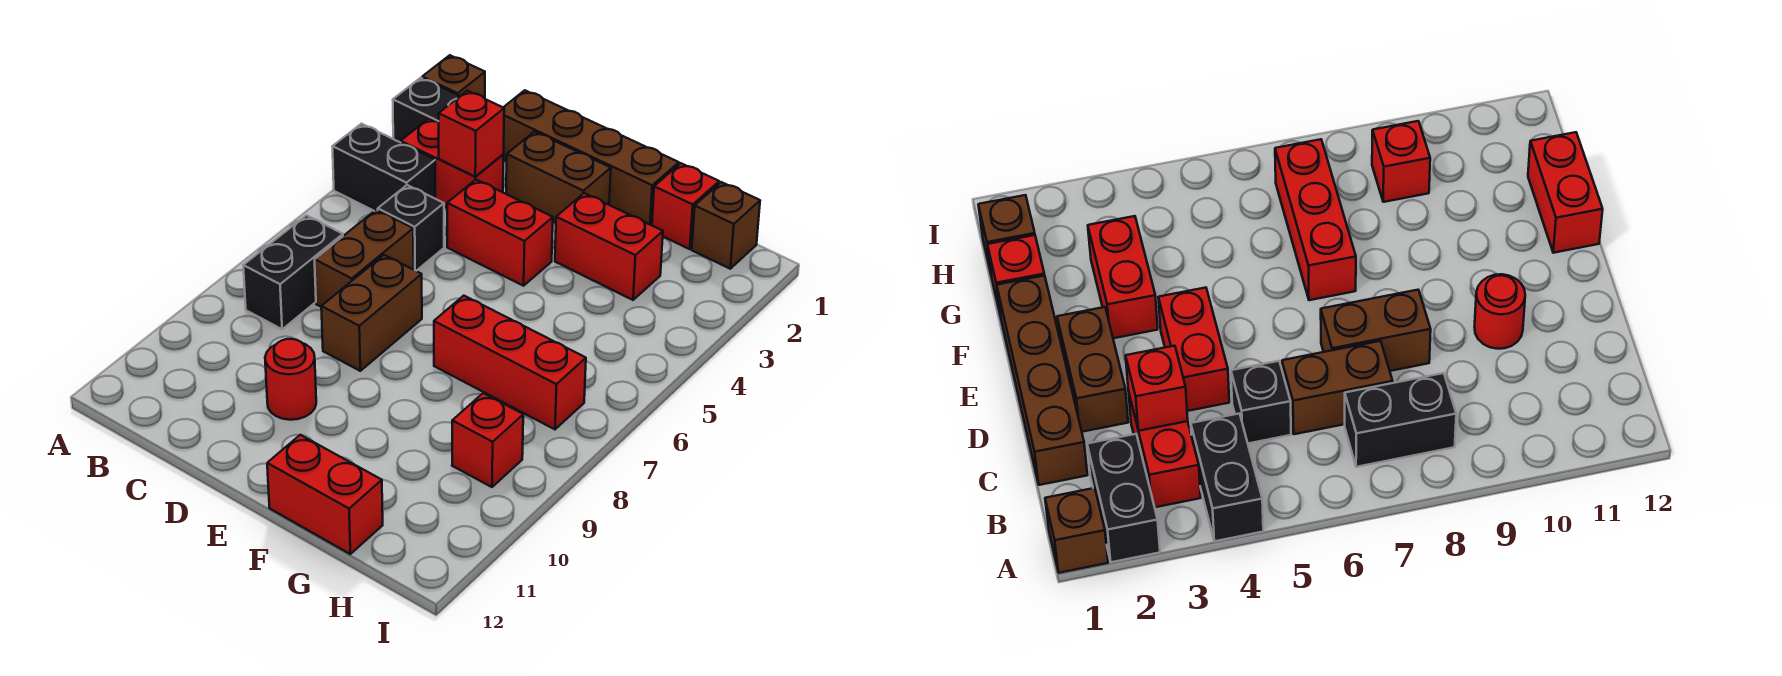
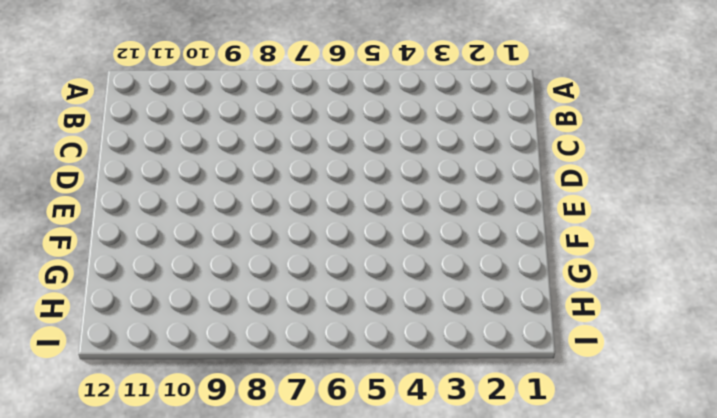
none -> brown 1x1 brick [422,55,485,98]
none -> black 1x2 brick [393,78,460,142]
none -> black 1x2 brick [332,124,435,211]

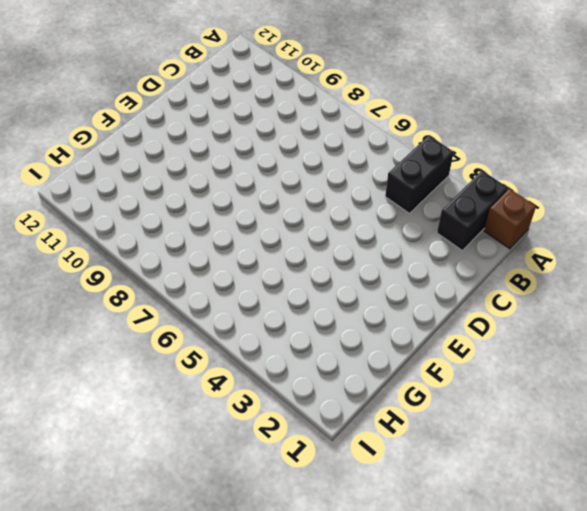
none -> red 1x2 brick [401,119,504,208]
none -> black 1x2 brick [243,215,343,329]
none -> brown 1x4 brick [503,90,679,225]

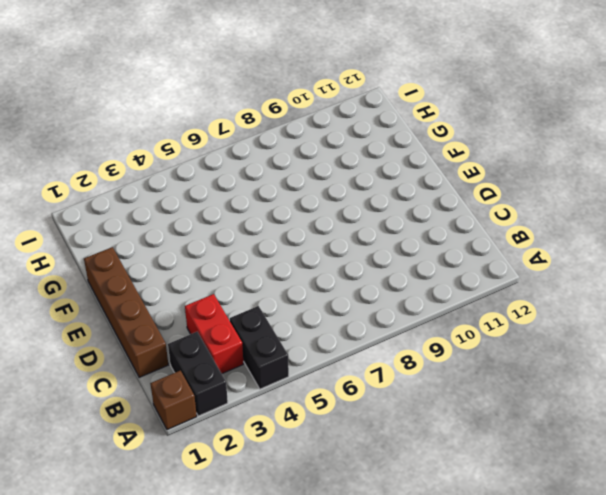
none -> black 1x2 brick [243,215,343,329]
none -> black 1x1 brick [378,185,444,271]
none -> brown 1x2 brick [315,210,414,307]

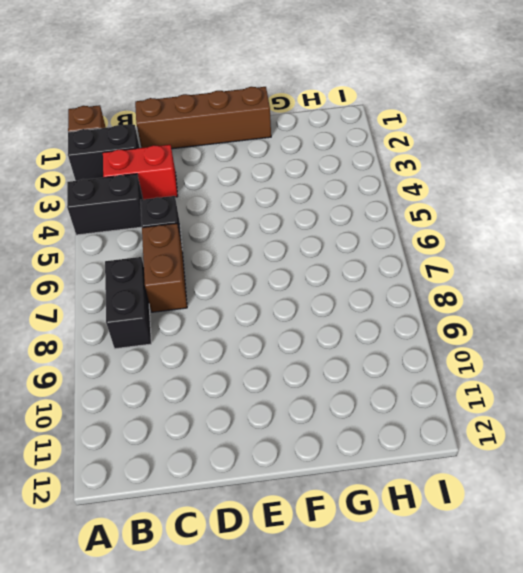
none -> brown 1x2 brick [506,132,611,223]
none -> red 1x2 brick [447,180,553,286]
none -> brown 1x2 brick [321,255,422,371]

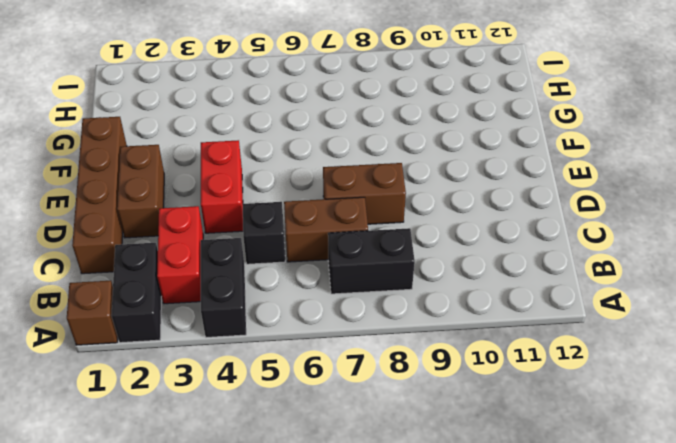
none -> red 1x1 round brick [265,339,316,420]
none -> red 1x2 brick [555,193,663,300]
none -> red 1x3 brick [434,296,586,429]

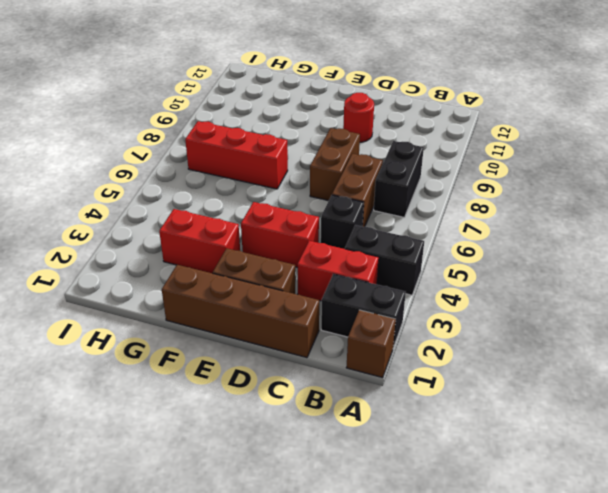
none -> red 1x2 brick [267,435,383,554]
none -> red 1x1 brick [652,163,719,249]
none -> brown 1x1 brick [692,182,760,269]

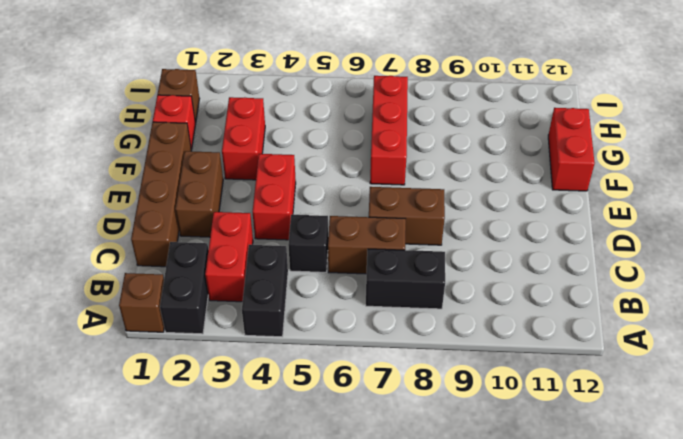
none -> red 1x1 round brick [265,339,316,420]
none -> red 1x1 brick [452,393,523,487]
none -> red 1x1 brick [439,91,504,176]

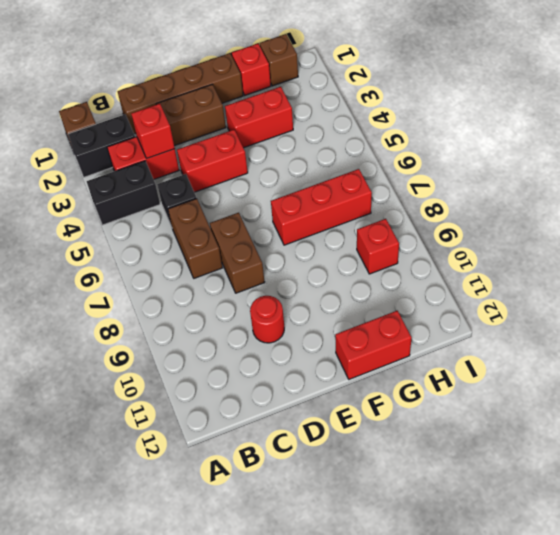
none -> black 1x2 brick [243,215,343,329]

